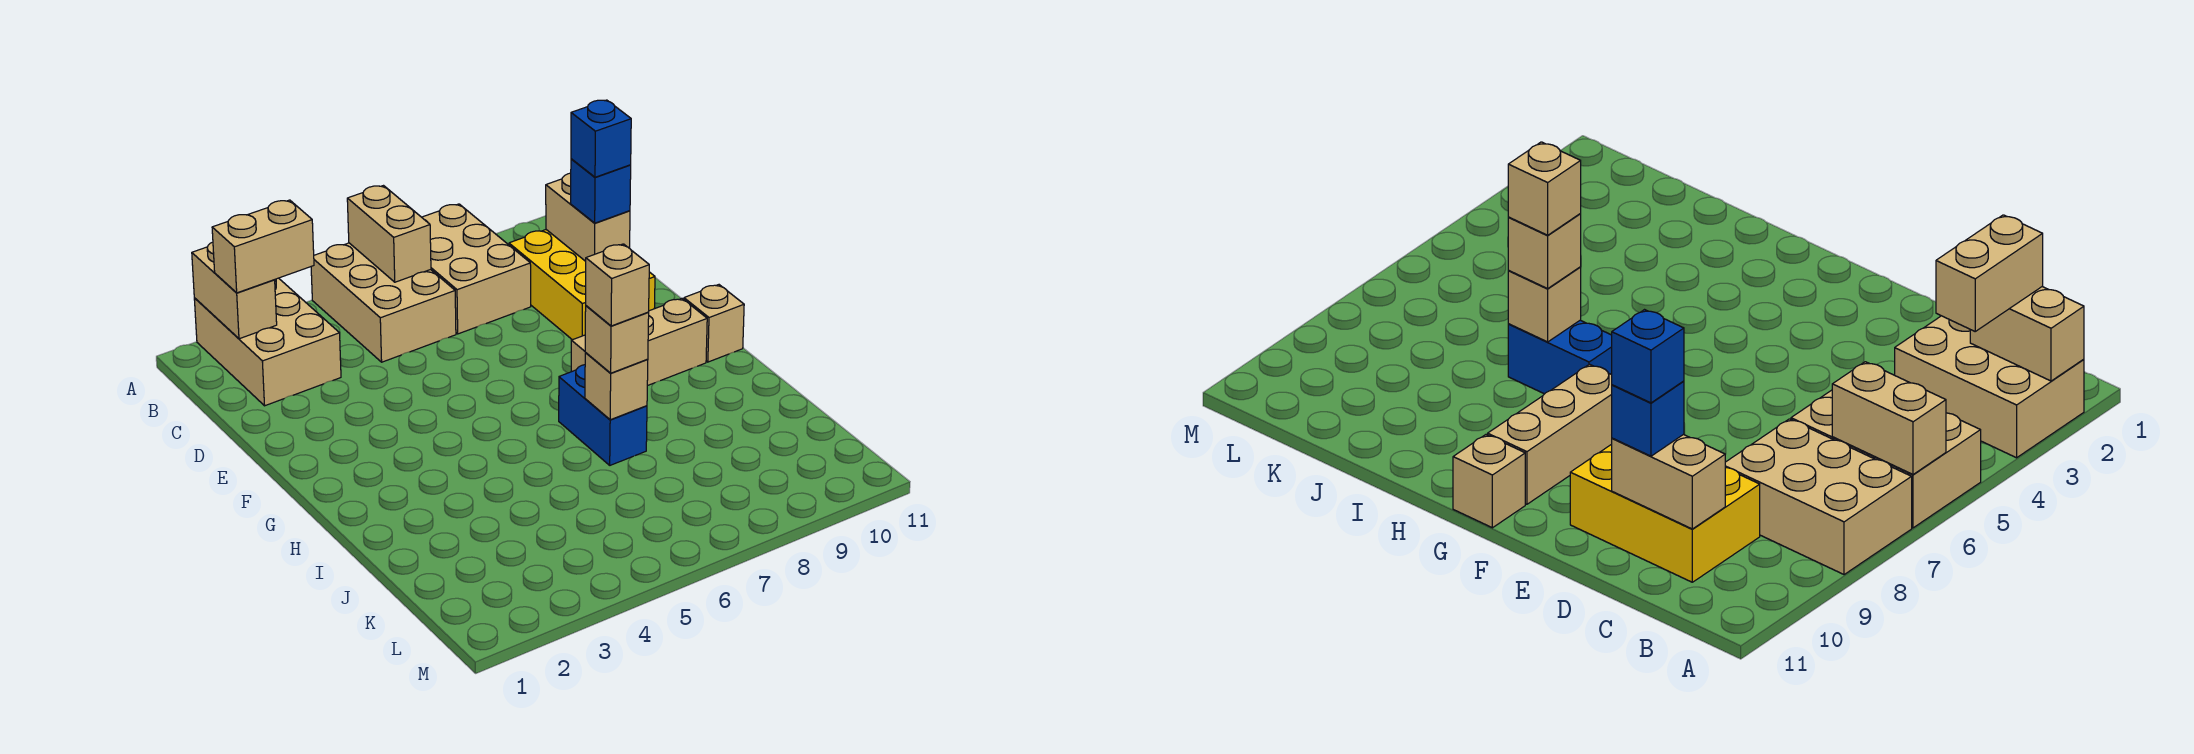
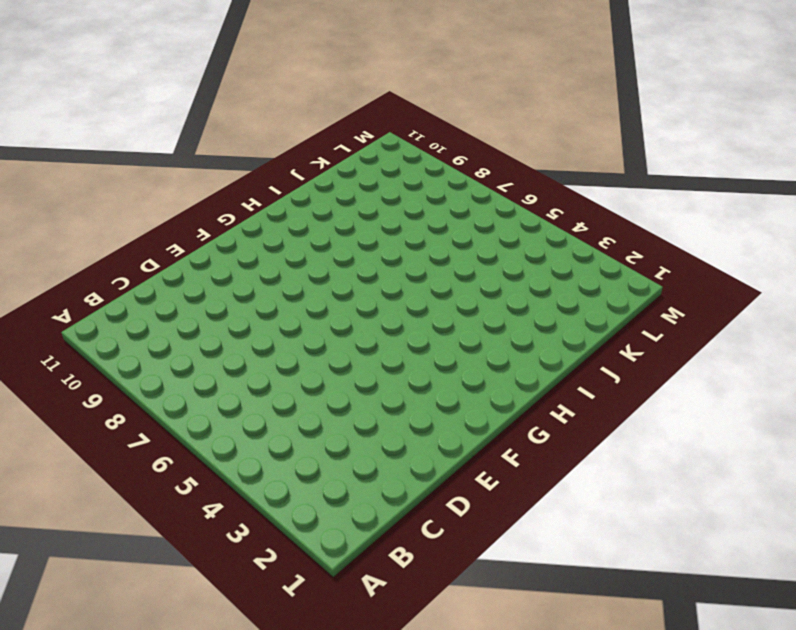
none -> tan 2x3 brick [194,278,341,406]
none -> tan 2x3 brick [311,243,456,362]
none -> tan 2x3 brick [422,204,531,334]

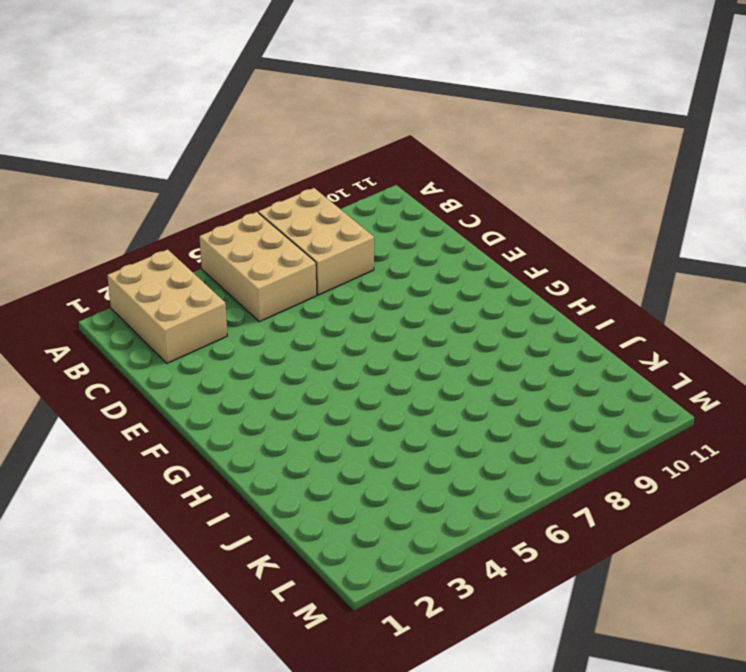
none -> yellow 2x3 brick [509,230,655,340]
none -> tan 1x3 brick [571,299,707,386]
none -> tan 1x1 brick [684,285,744,362]

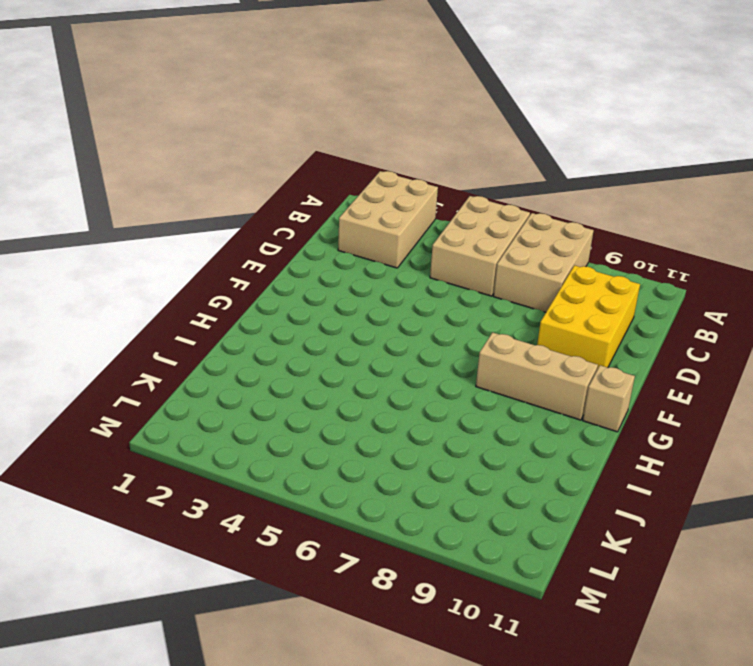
none -> blue 1x2 brick [559,365,647,465]
none -> tan 1x2 brick [192,242,277,339]
none -> tan 1x2 brick [347,186,431,282]

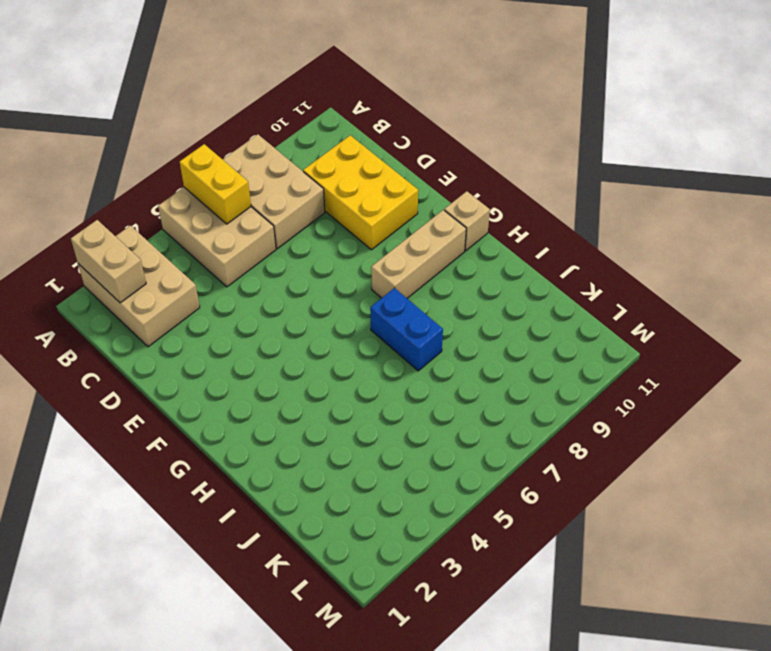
yellow 1x2 brick [180,144,251,224] -> tan 1x2 brick [347,186,431,282]
none -> tan 1x2 brick [546,173,630,261]
none -> tan 1x1 brick [585,353,648,420]
none -> tan 1x2 brick [212,200,314,293]

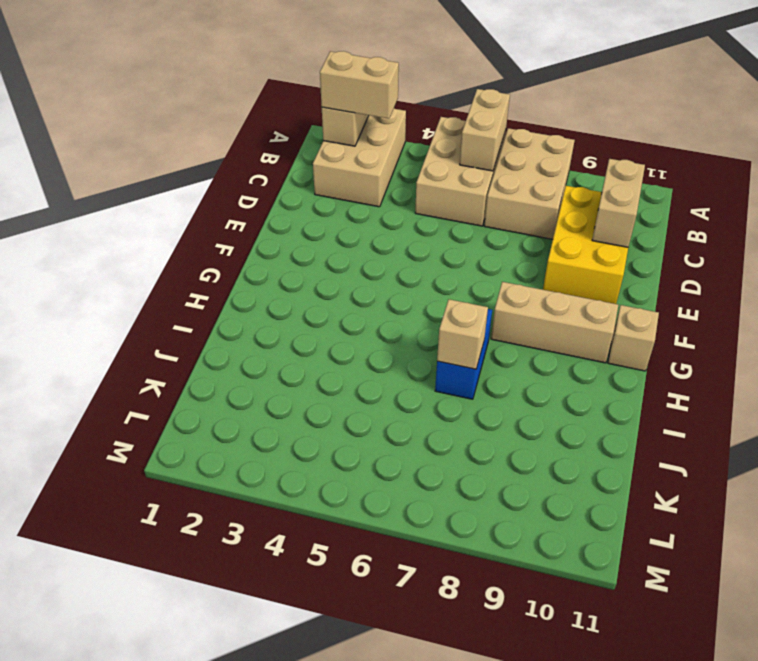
none -> blue 1x1 brick [571,159,631,223]
none -> tan 1x1 brick [585,306,649,373]
none -> blue 1x1 brick [571,100,631,177]

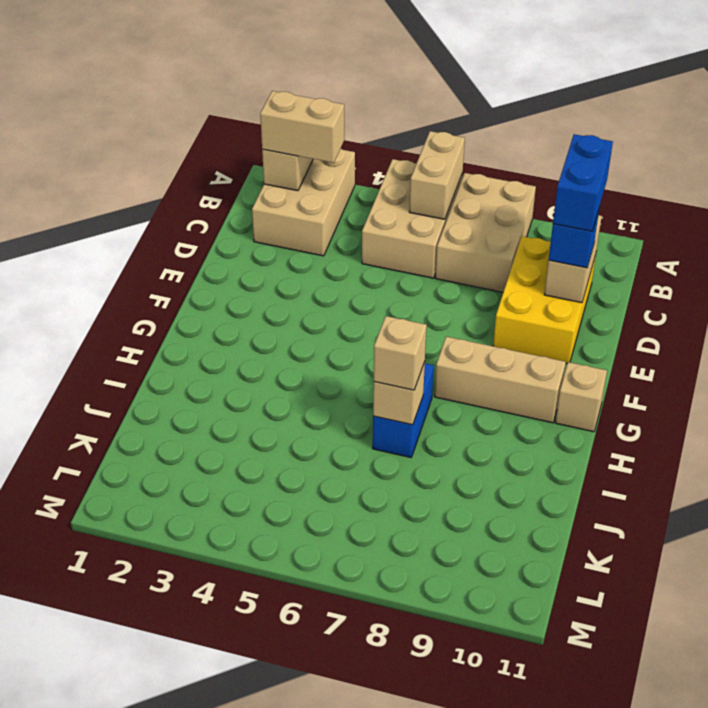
blue 1x2 brick [553,134,613,231] -> blue 1x1 brick [571,100,631,177]
none -> tan 1x1 brick [586,244,649,326]

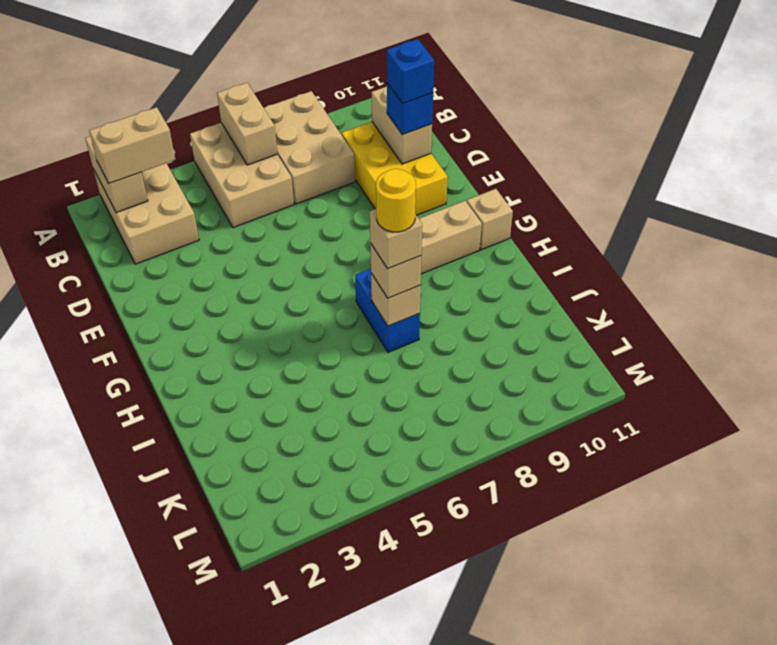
yellow 1x1 round brick [376,169,416,232] -> none

